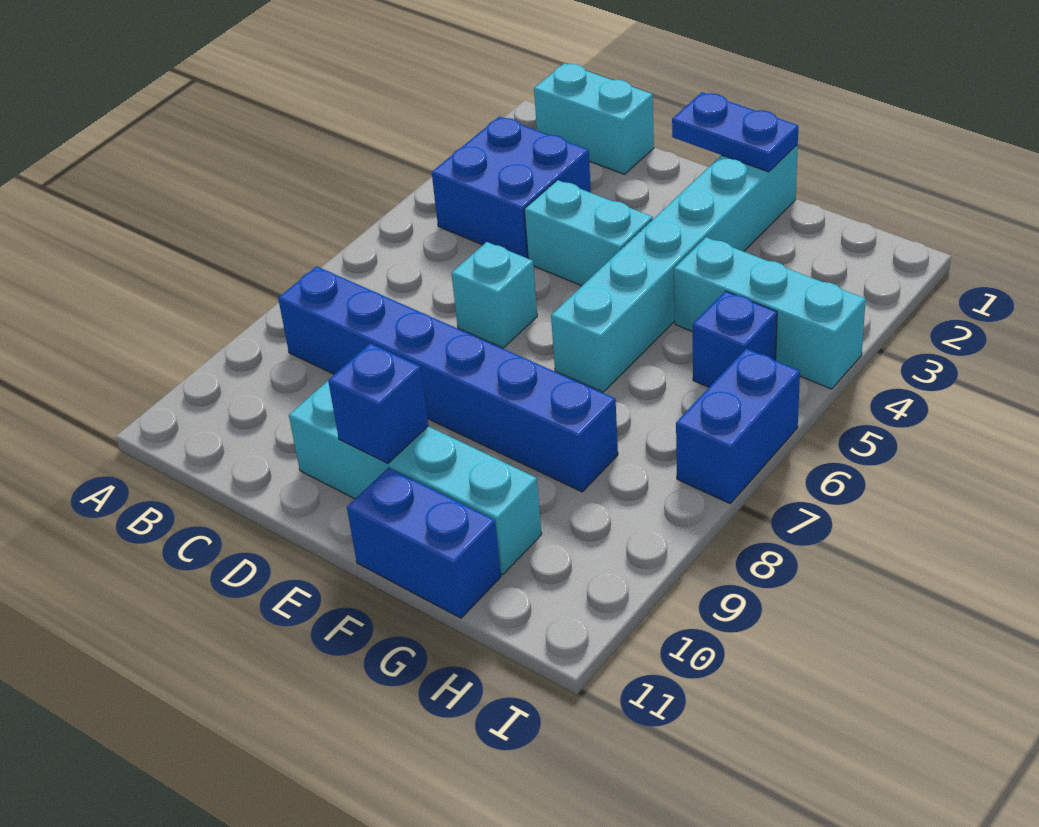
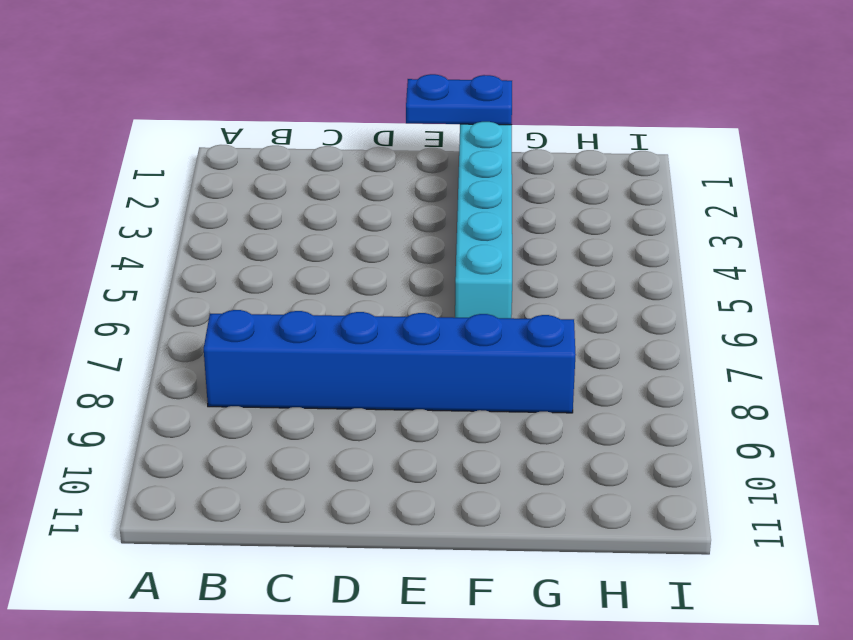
none -> cyan 1x2 brick [534,63,654,174]
none -> blue 2x2 brick [432,117,591,259]
none -> cyan 1x2 brick [524,180,653,286]

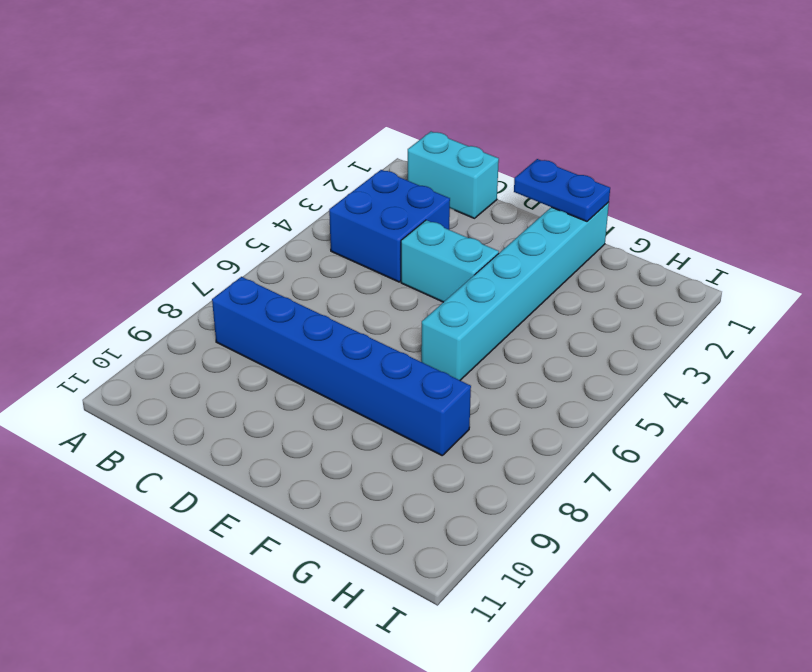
none -> cyan 1x1 brick [451,242,537,348]
none -> cyan 1x4 brick [289,381,542,574]
none -> blue 1x2 brick [347,468,501,618]

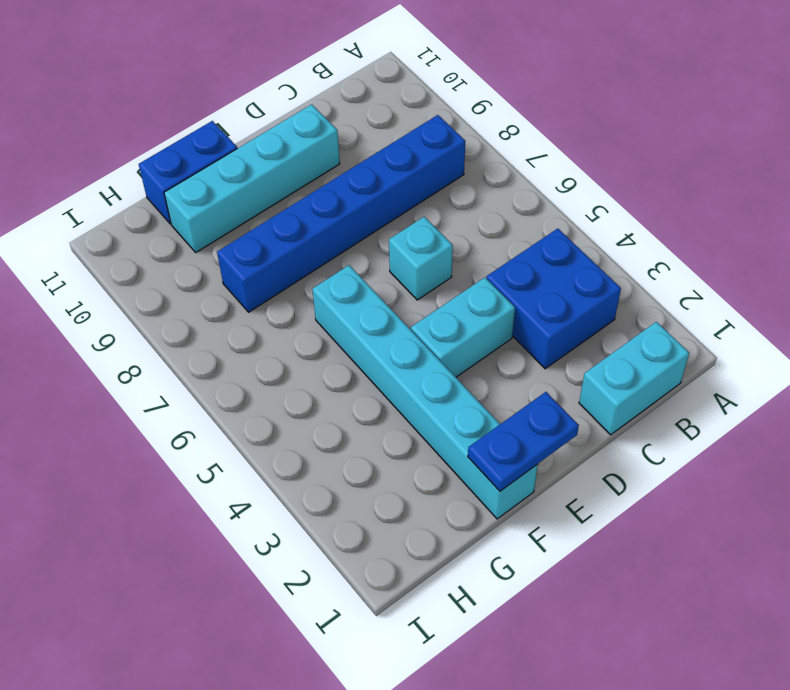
none -> cyan 1x3 brick [674,237,866,389]
none -> blue 1x1 brick [693,291,777,387]
none -> blue 1x2 brick [676,349,800,503]

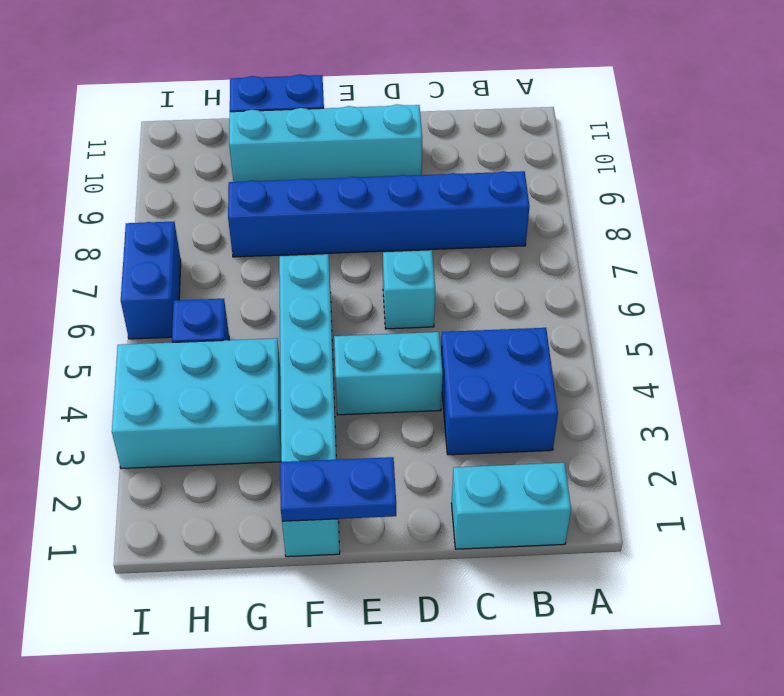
cyan 2x3 brick [112,338,281,469] -> cyan 1x3 brick [674,237,866,389]
none -> blue 1x1 brick [328,343,429,463]

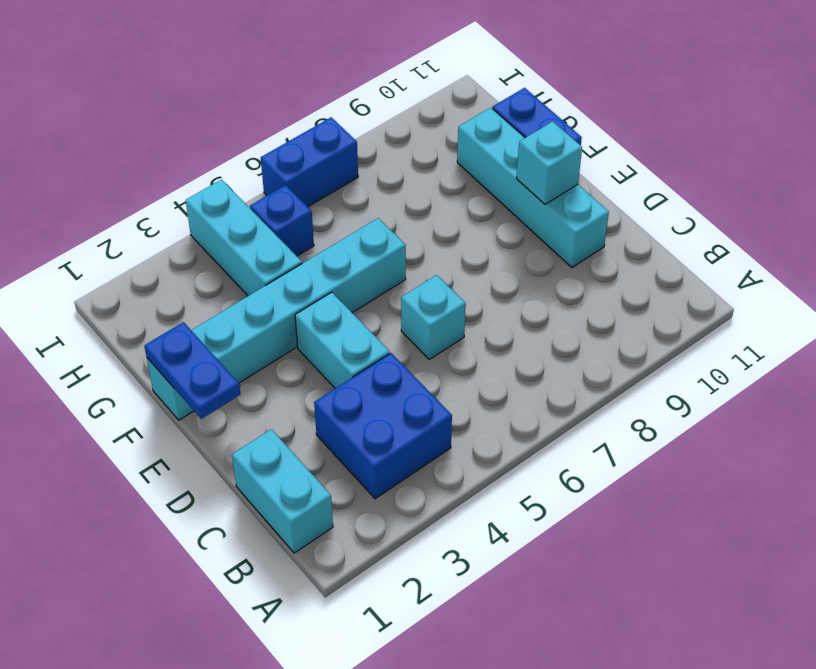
cyan 1x1 brick [516,121,582,204] -> blue 1x1 brick [328,343,429,463]
none -> blue 1x6 brick [278,266,618,492]

